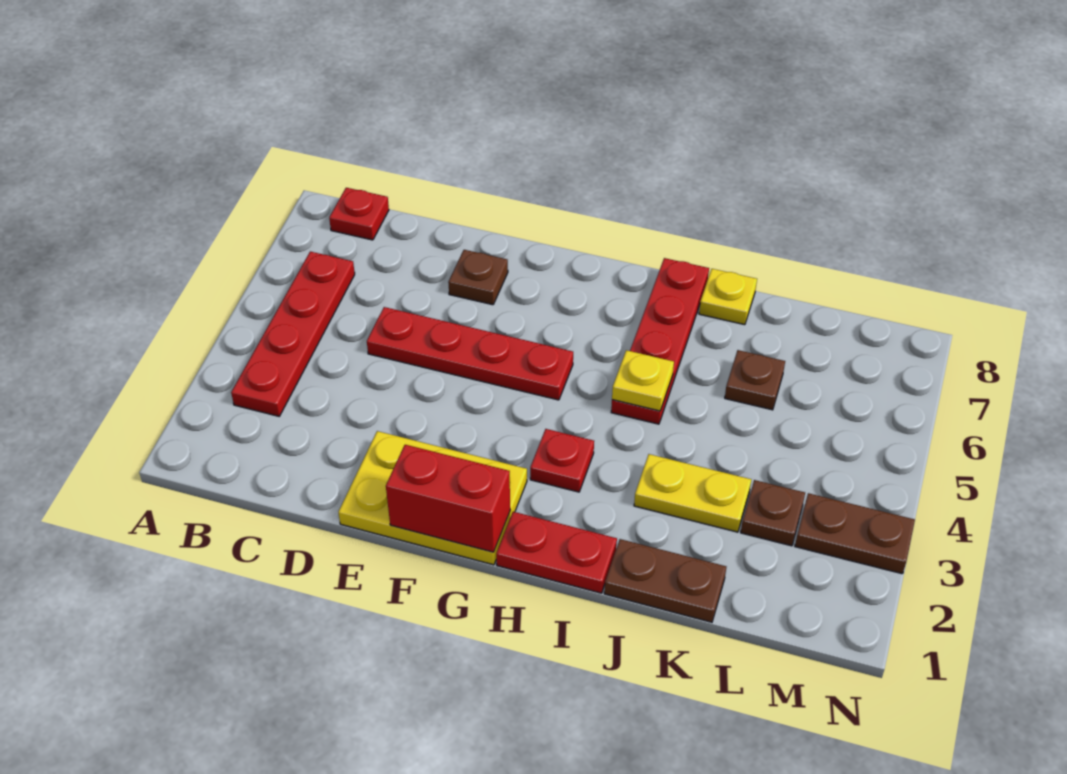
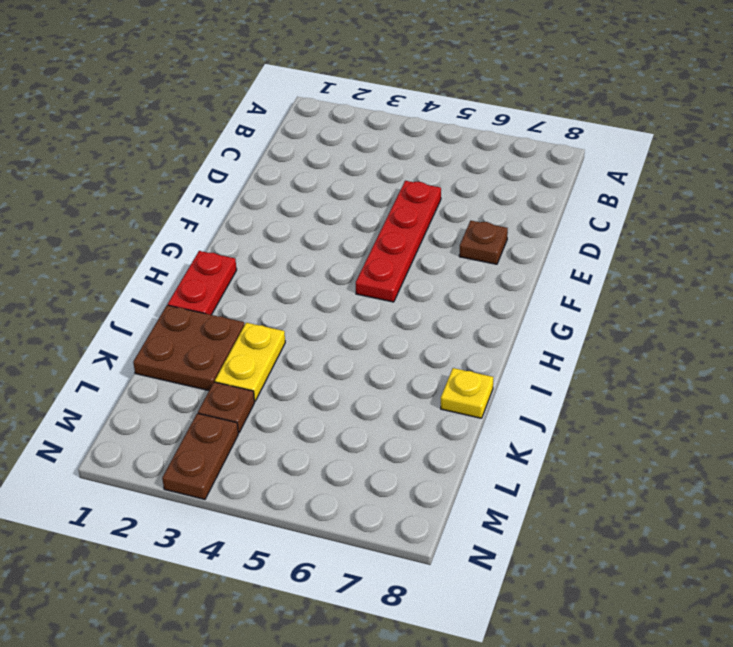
brown 2x2 plate [133,305,244,391] -> brown 1x2 plate [604,539,726,622]
none -> red 1x4 plate [231,252,355,416]
none -> red 1x1 plate [329,188,389,240]
none -> yellow 2x3 plate [338,431,527,565]

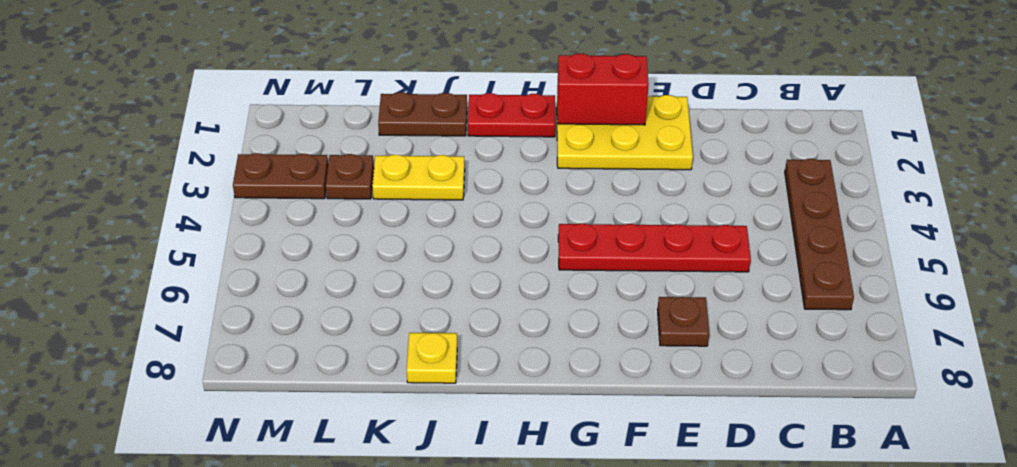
brown 1x4 plate [785,159,854,310] -> red 1x4 plate [231,252,355,416]
none -> red 1x1 plate [329,188,389,240]
none -> red 1x1 plate [530,429,594,492]
none -> red 1x4 plate [611,258,709,424]

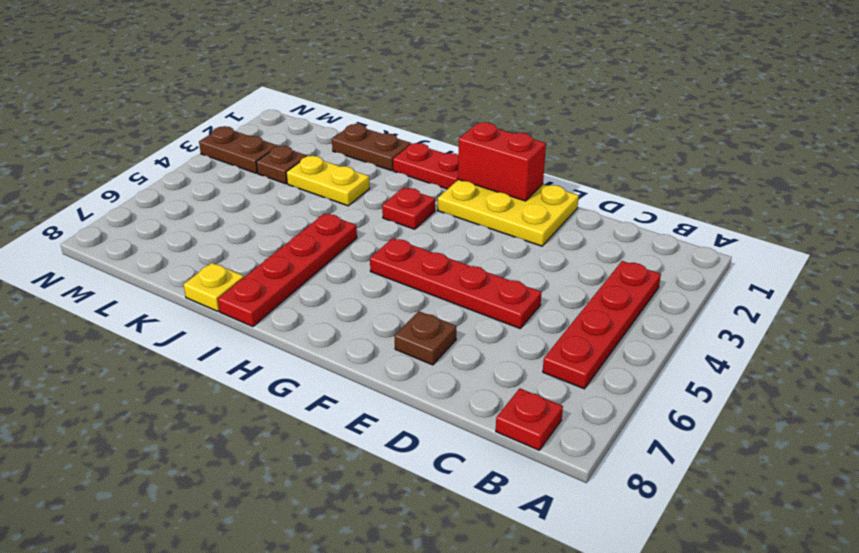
none -> brown 1x1 plate [725,350,785,410]
none -> yellow 1x1 plate [612,350,674,411]

